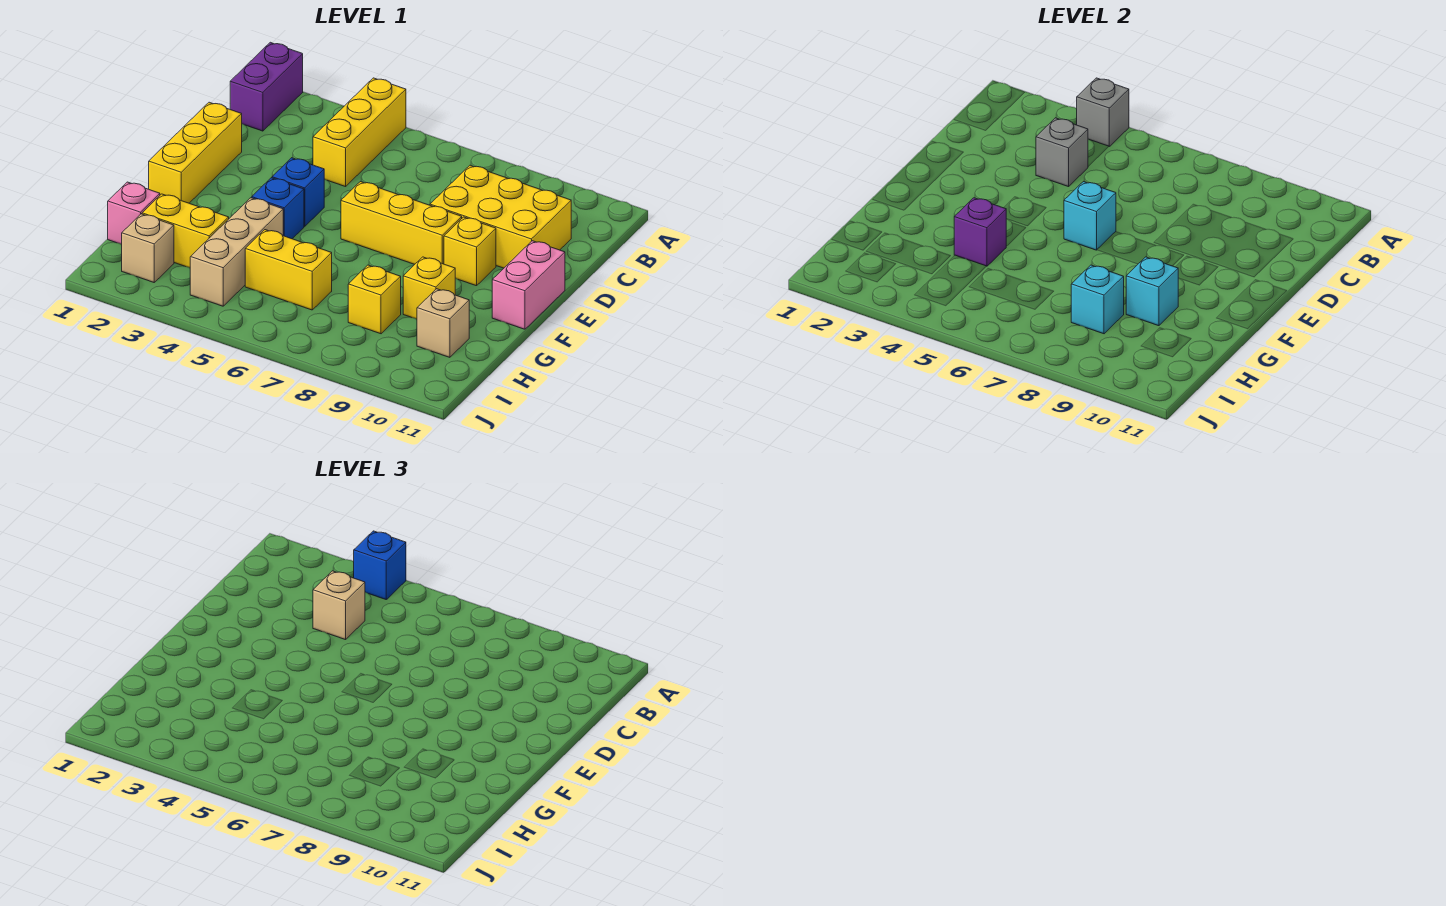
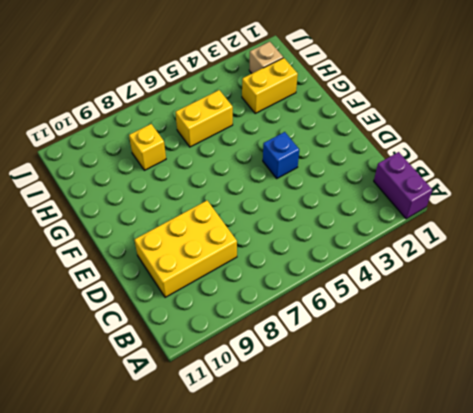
none -> yellow 1x3 brick [313,78,406,187]
none -> yellow 1x3 brick [149,102,242,203]
none -> yellow 1x3 brick [341,182,462,264]

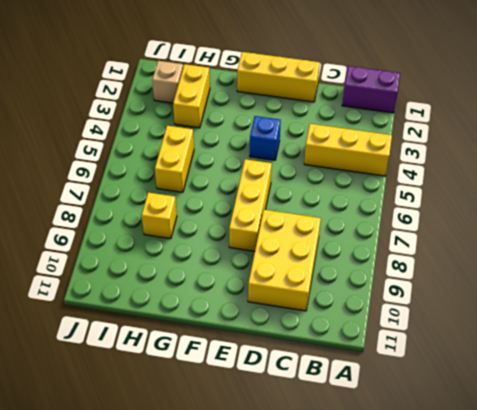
none -> yellow 1x1 brick [444,217,496,286]
none -> pink 1x2 brick [492,241,565,329]
none -> blue 1x1 brick [252,178,304,239]

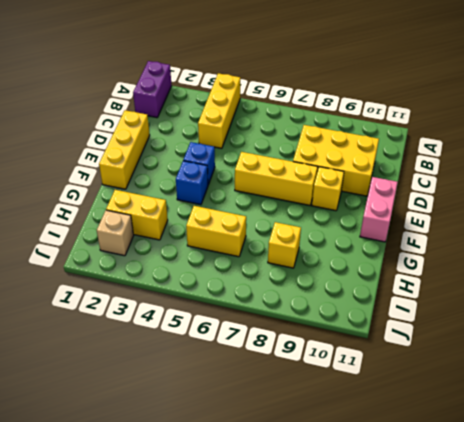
none -> tan 1x3 brick [190,198,283,306]
none -> yellow 1x1 brick [403,257,455,319]
none -> pink 1x1 brick [108,182,160,244]

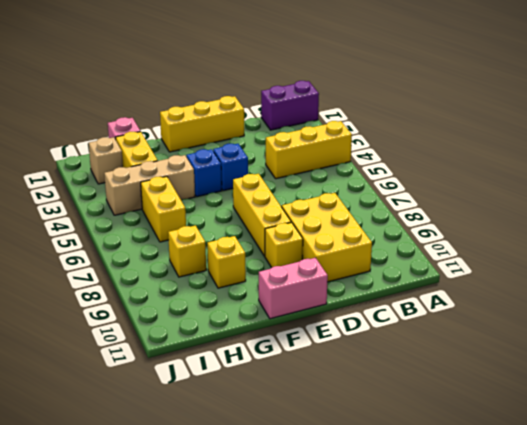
none -> tan 1x1 brick [417,289,469,357]
none -> grey 1x1 brick [1077,78,1129,146]
none -> grey 1x1 brick [1036,118,1088,187]

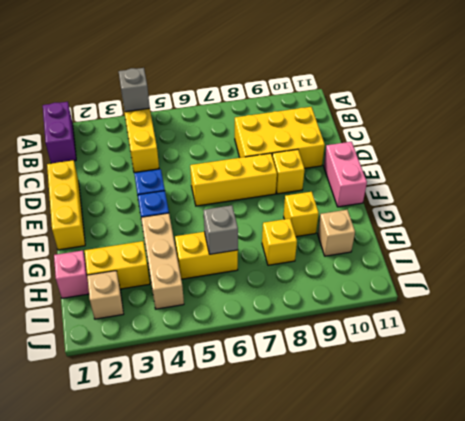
grey 1x1 brick [203,205,238,254] -> grey 1x1 brick moved to [1036,118,1088,187]
none -> cyan 1x1 brick [1064,182,1116,250]
none -> purple 1x1 brick [954,198,1006,266]
none -> cyan 1x1 brick [1126,257,1178,326]

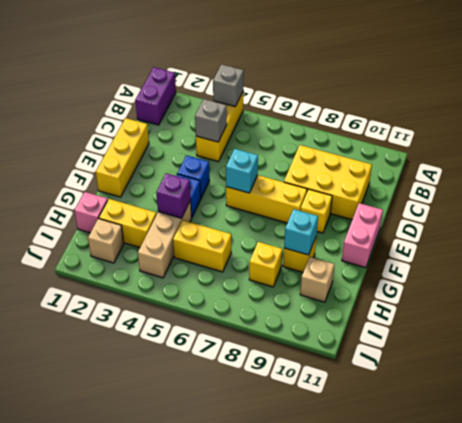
none -> cyan 1x1 brick [1071,265,1124,334]
none -> blue 1x1 brick [354,531,406,599]
none -> tan 1x1 brick [313,571,365,640]

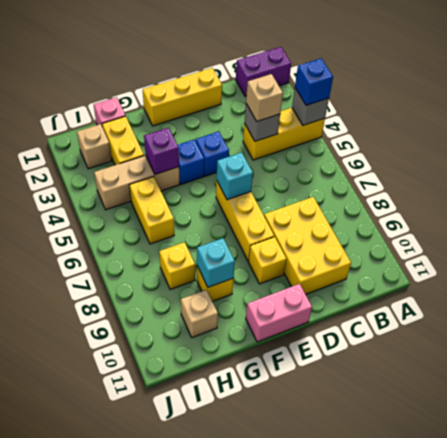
none -> cyan 1x1 brick [1071,265,1124,334]

